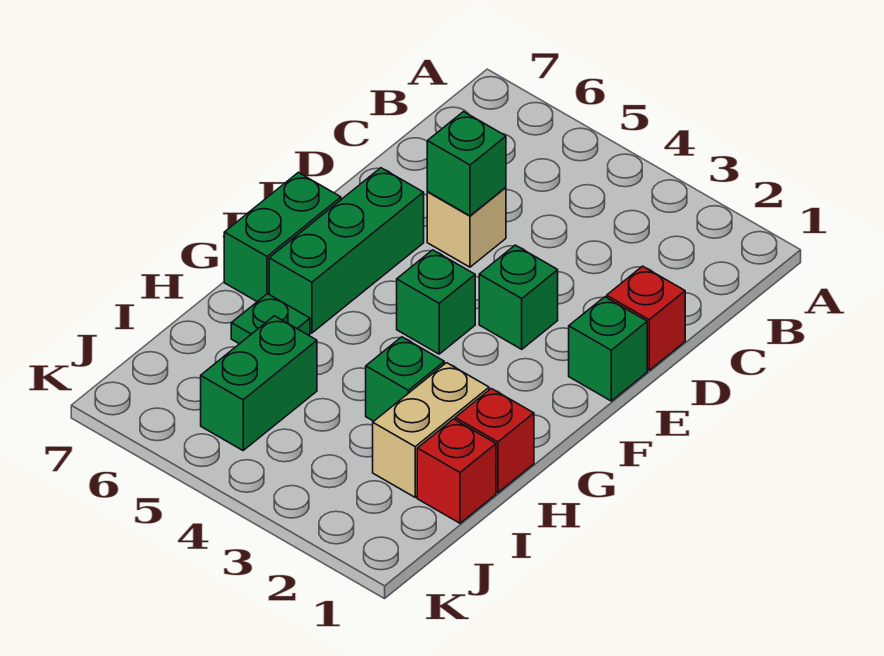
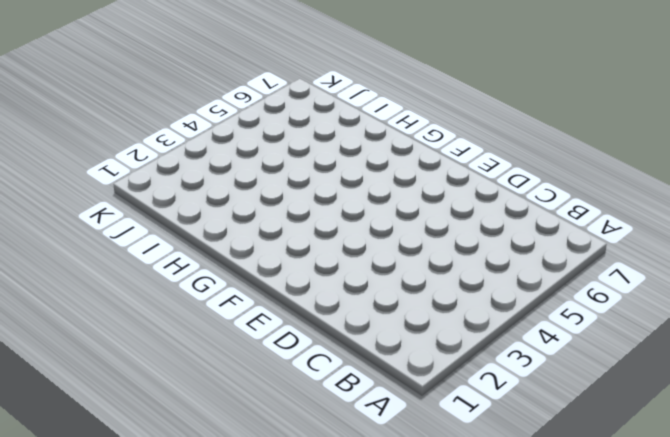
none -> red 1x1 brick [607,266,685,370]
none -> tan 1x1 brick [427,187,506,267]
none -> green 1x1 brick [569,297,647,401]

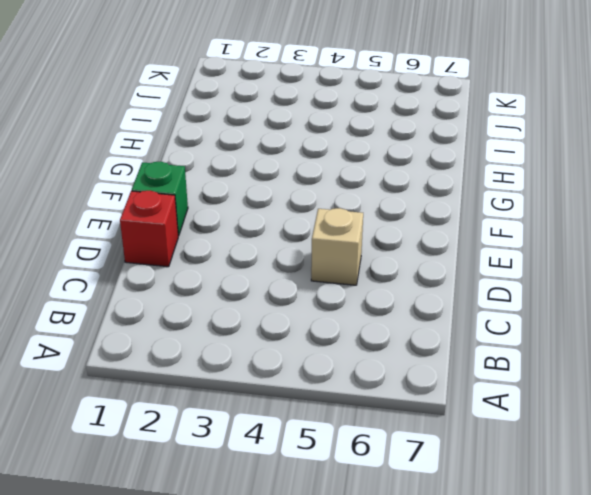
none -> green 1x1 brick [479,245,558,349]
none -> green 1x3 brick [269,168,424,333]
none -> green 1x1 brick [397,250,475,354]

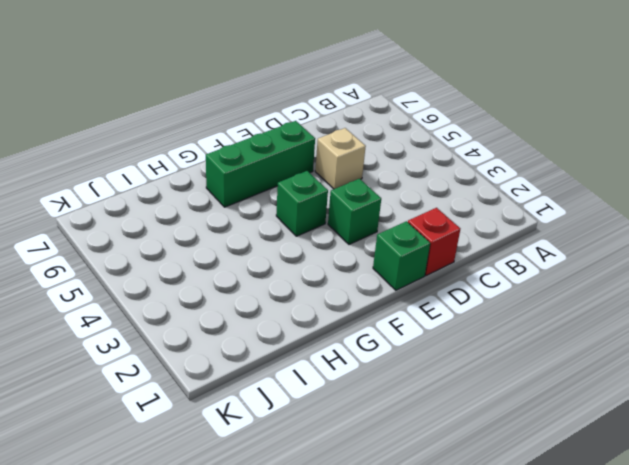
none -> green 1x2 brick [224,172,341,302]
none -> red 1x1 brick [455,389,534,493]
none -> tan 1x2 brick [373,363,489,497]

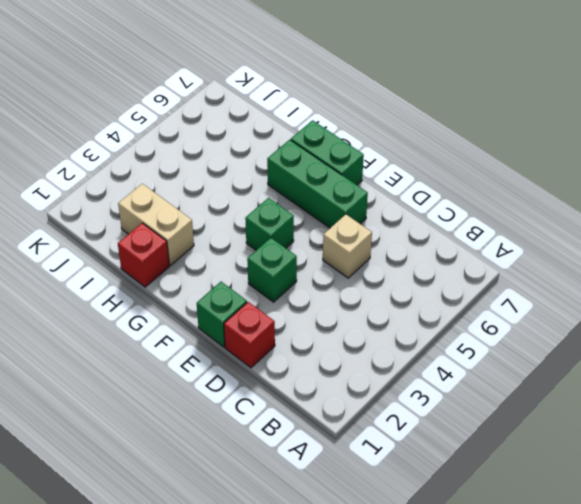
none -> green 1x1 brick [366,337,444,421]
none -> green 1x1 plate [231,294,310,344]
none -> red 1x1 brick [417,419,496,523]

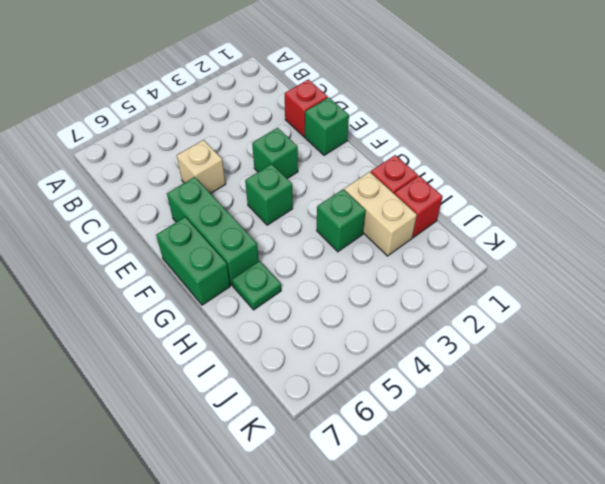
none -> green 1x2 brick [201,316,317,450]
none -> green 1x1 brick [427,112,506,216]

